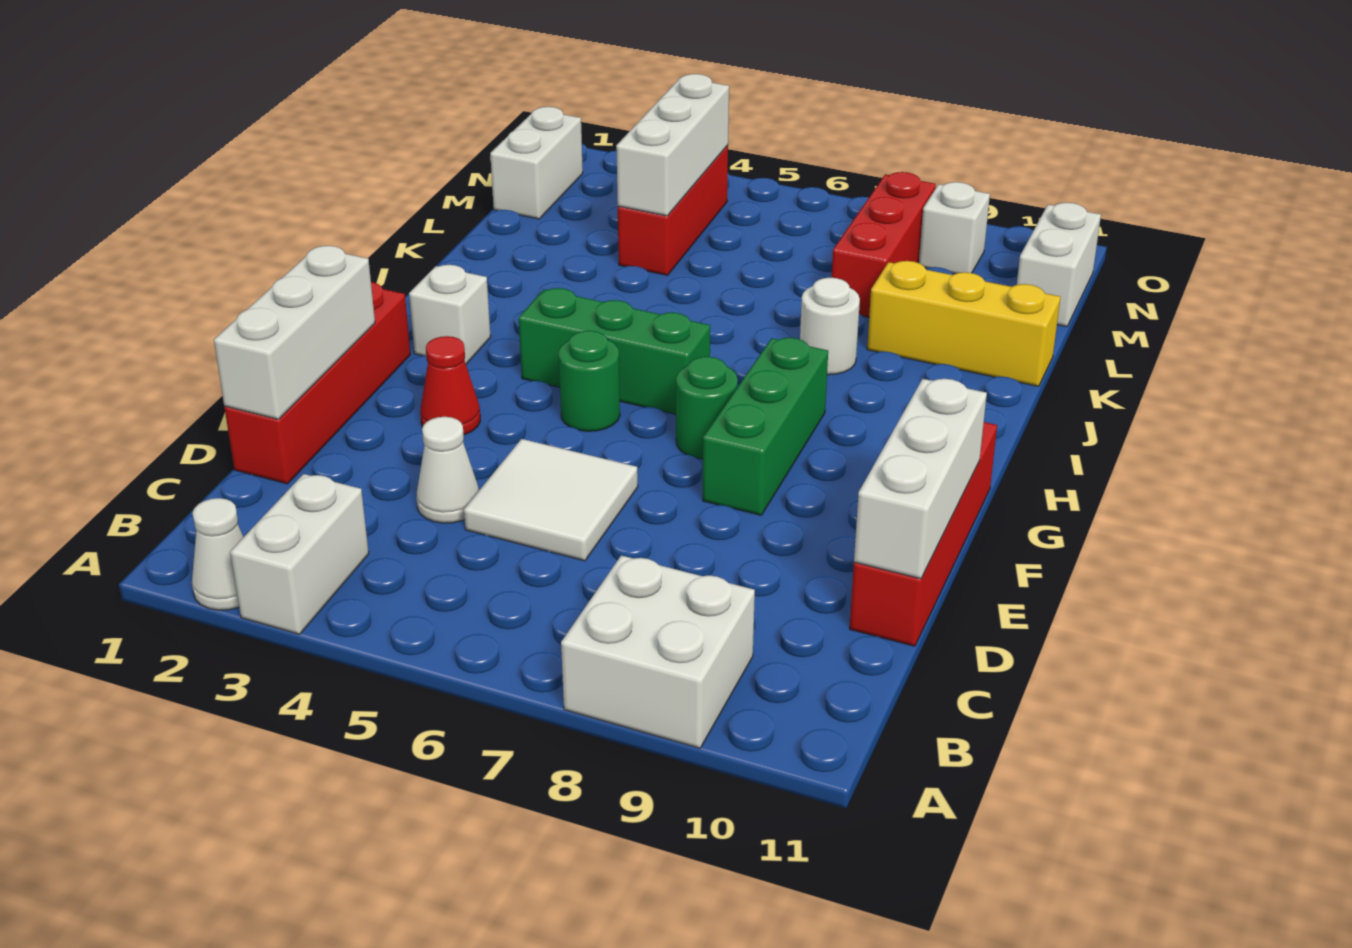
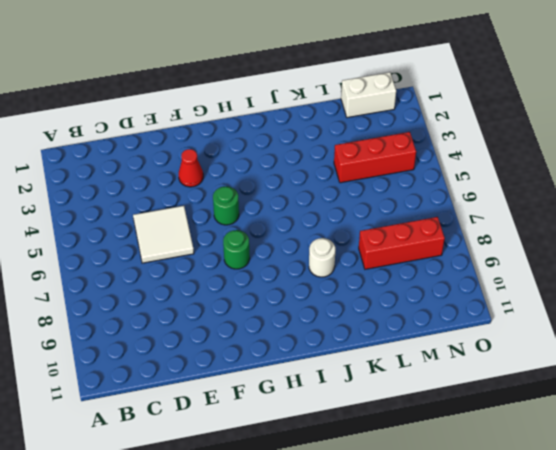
none -> white 1x1 cone [192,498,243,610]
none -> white 1x2 brick [230,474,369,634]
none -> white 2x2 brick [561,555,755,748]

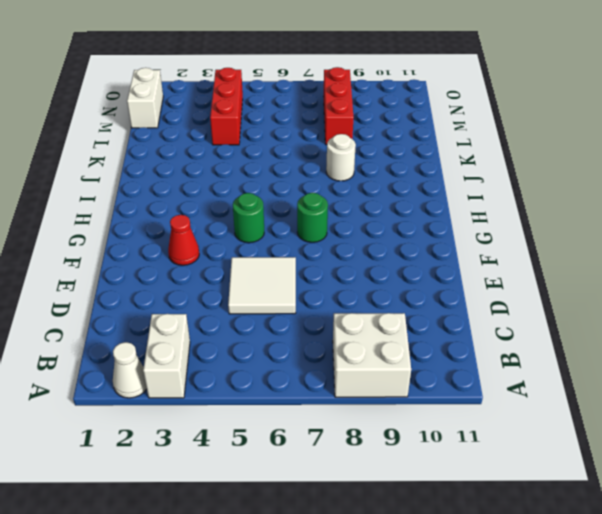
none -> red 1x4 brick [224,282,410,484]
none -> white 1x1 cone [416,417,479,523]
none -> red 1x4 brick [850,422,997,646]

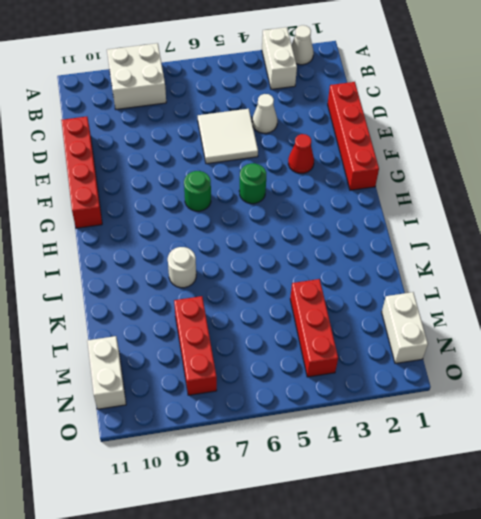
none -> green 1x3 brick [703,338,828,515]
none -> white 1x1 brick [409,265,491,364]
none -> green 1x3 brick [519,288,710,414]

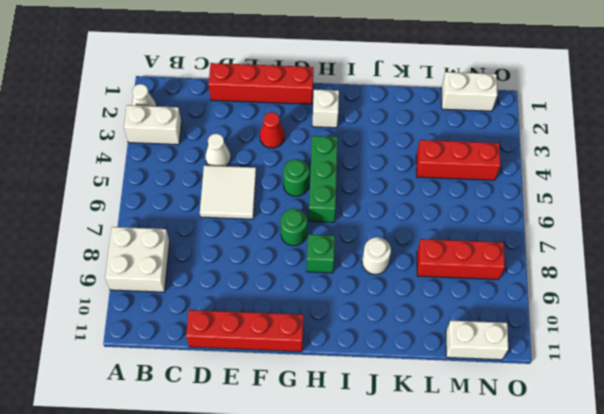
green 1x1 brick [307,235,335,273] -> green 1x3 brick [703,338,828,515]
none -> yellow 1x3 brick [867,261,1060,386]
none -> white 1x1 brick [919,182,990,274]
none -> white 1x3 brick [214,246,375,419]

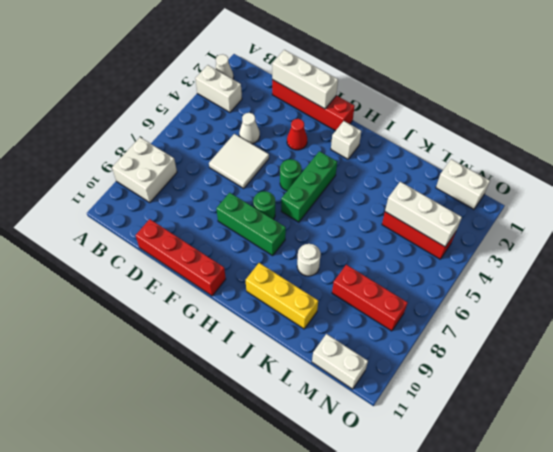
yellow 1x3 brick [246,263,318,329] -> yellow 1x3 brick turned to [867,261,1060,386]
none -> white 1x1 brick [919,182,990,274]
none -> white 1x3 brick [854,379,987,579]

